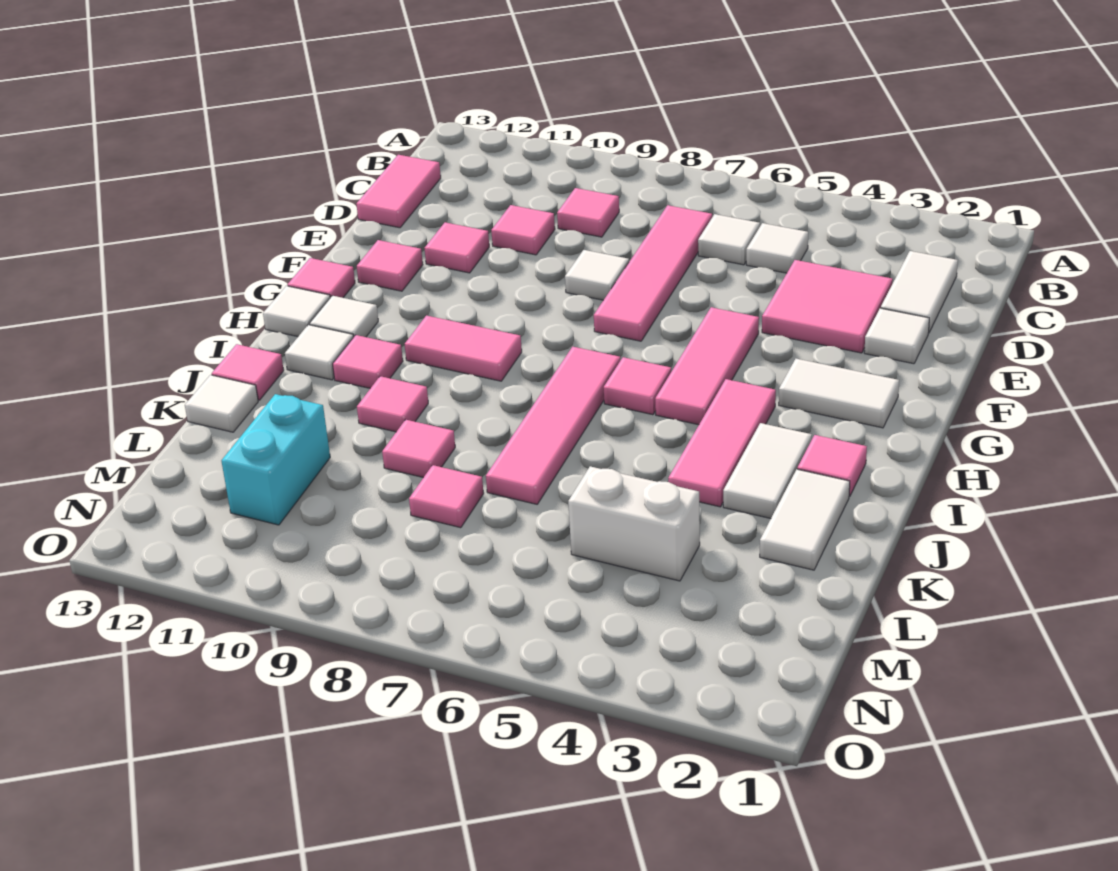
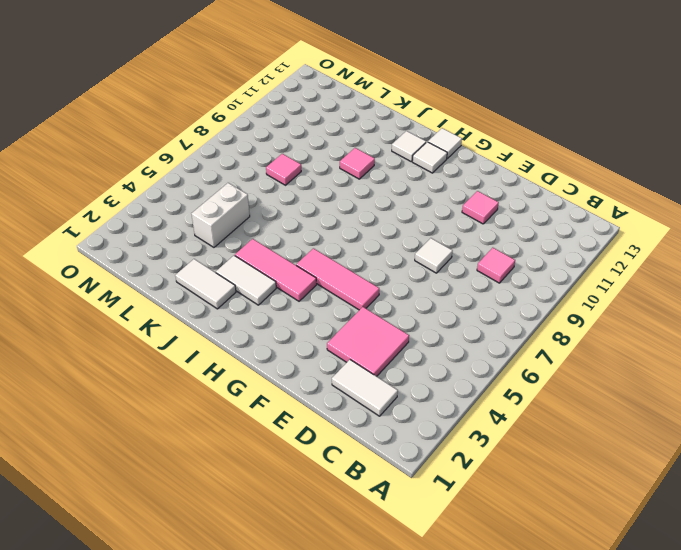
none -> white 1x1 tile [746,223,808,273]
none -> white 1x1 tile [698,214,760,265]
none -> pink 1x4 tile [594,205,712,341]
none -> pink 1x2 tile [356,155,441,228]

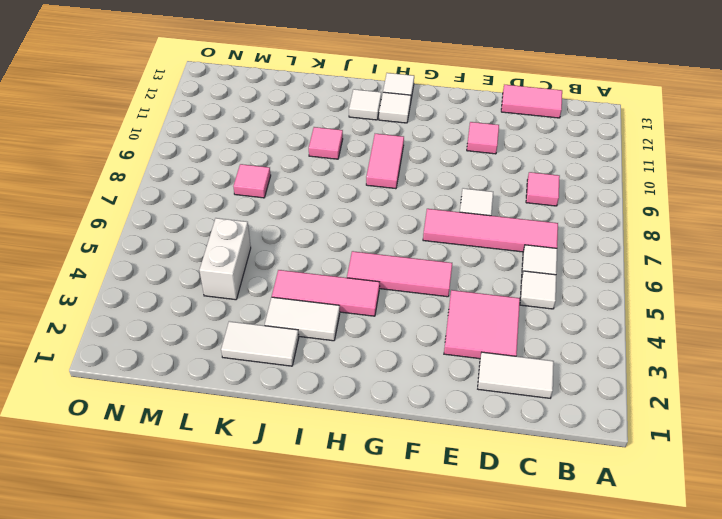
none -> pink 1x1 tile [491,205,555,255]
none -> white 1x1 tile [864,308,929,364]
none -> pink 1x1 tile [357,240,423,291]
none -> white 1x2 tile [779,359,899,428]

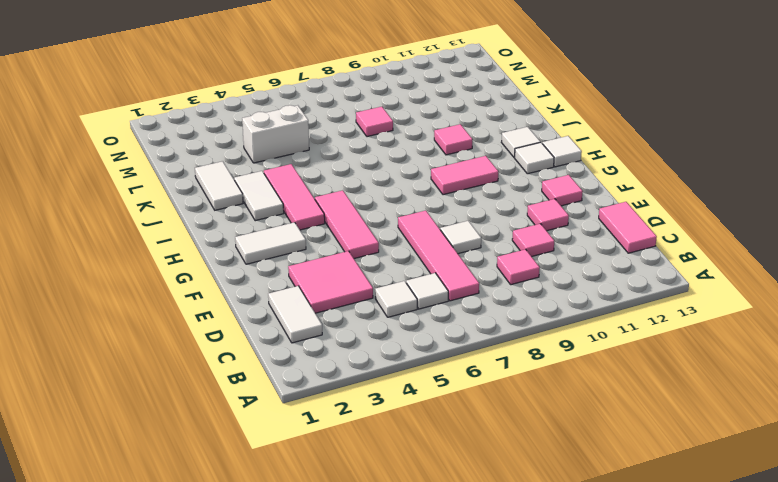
none -> white 1x1 tile [864,308,929,364]
none -> pink 1x1 tile [287,258,355,298]
none -> pink 1x1 tile [604,357,671,415]
none -> pink 1x4 tile [486,347,620,504]

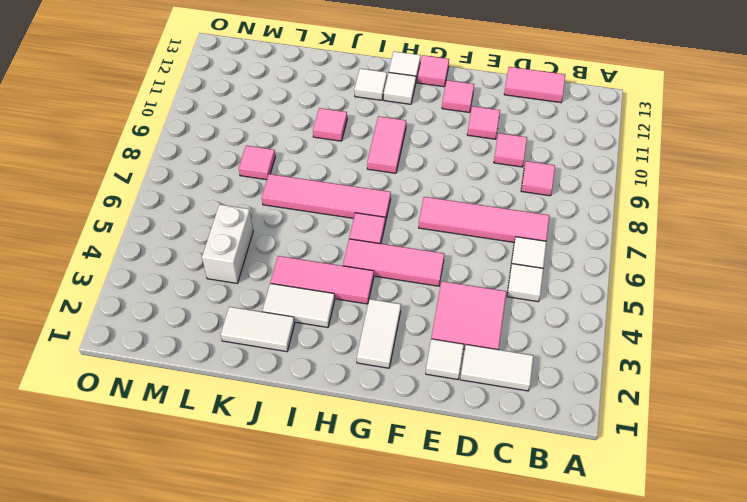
none -> white 1x1 tile [565,250,629,300]
none -> pink 1x1 tile [797,435,867,497]
none -> pink 1x1 tile [333,335,403,388]
none -> pink 1x1 tile [212,344,284,400]

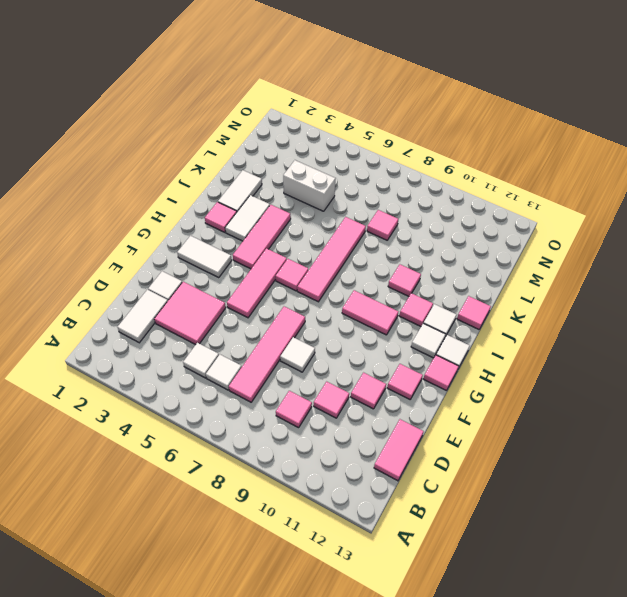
none -> pink 1x1 tile [382,420,455,478]
none -> white 1x1 tile [185,375,258,432]
none -> cyan 1x2 brick [222,394,330,525]

